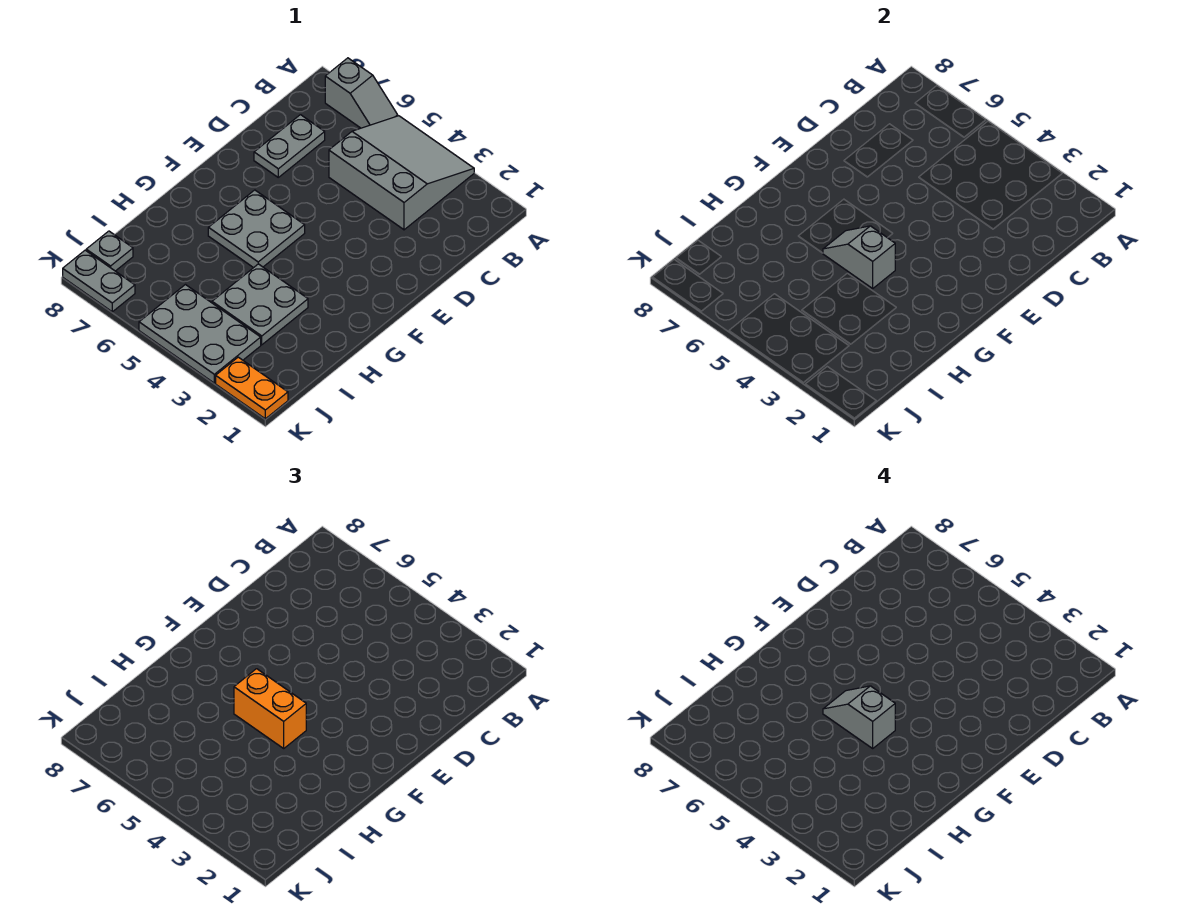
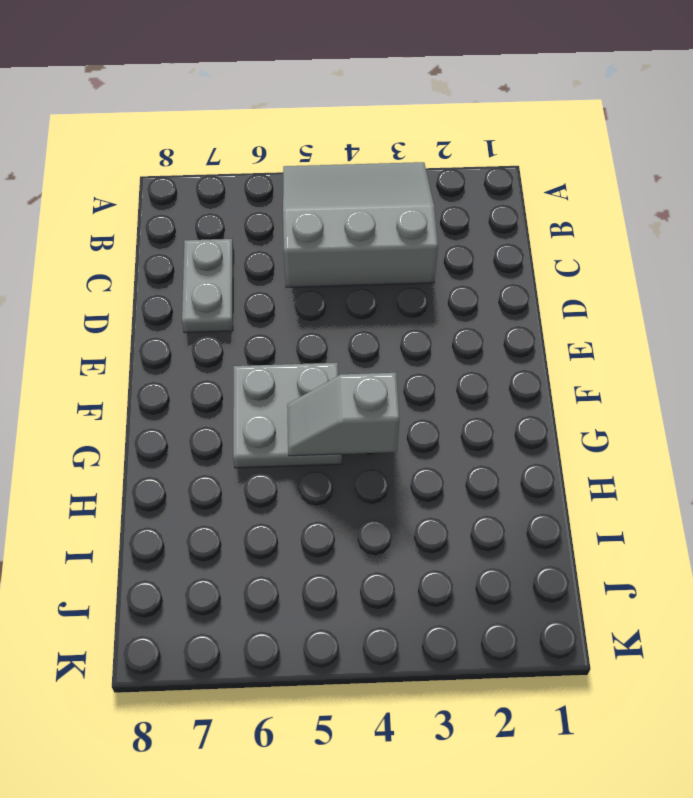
none -> grey 1x2 slope [325,58,398,128]
none -> grey 2x2 plate [212,264,308,345]
none -> grey 2x3 plate [139,285,261,383]

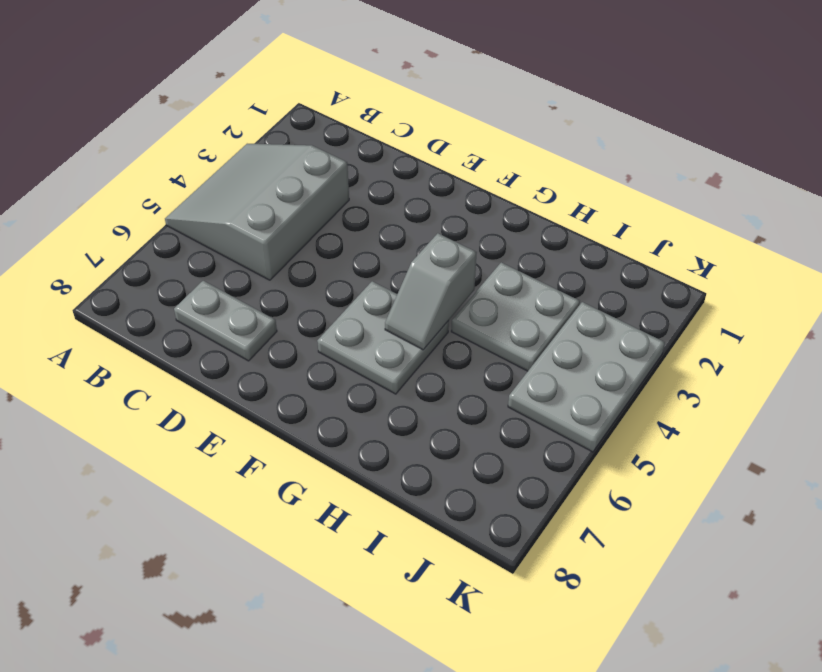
none -> grey 1x2 slope [325,58,398,128]
none -> grey 1x1 plate [86,231,133,271]
none -> orange 1x2 plate [216,357,288,419]

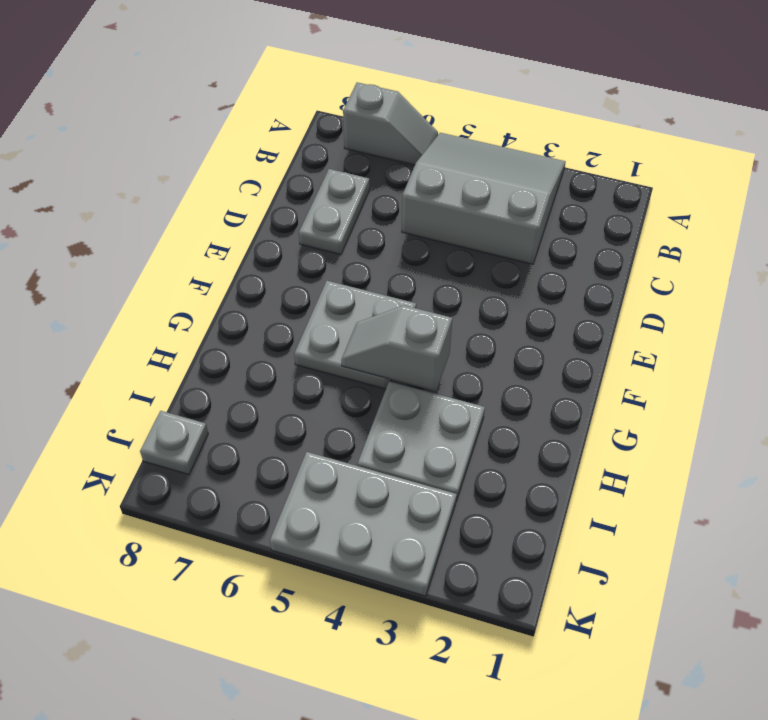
none -> orange 1x2 plate [216,357,288,419]
none -> grey 1x2 plate [63,250,135,312]
none -> orange 1x2 brick [234,669,306,748]

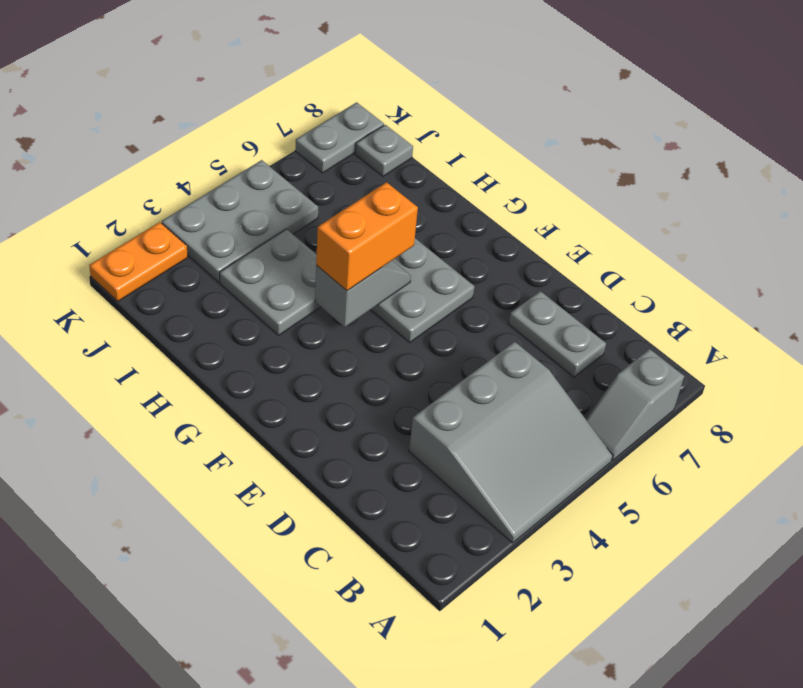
none -> grey 1x2 slope [823,686,895,748]

